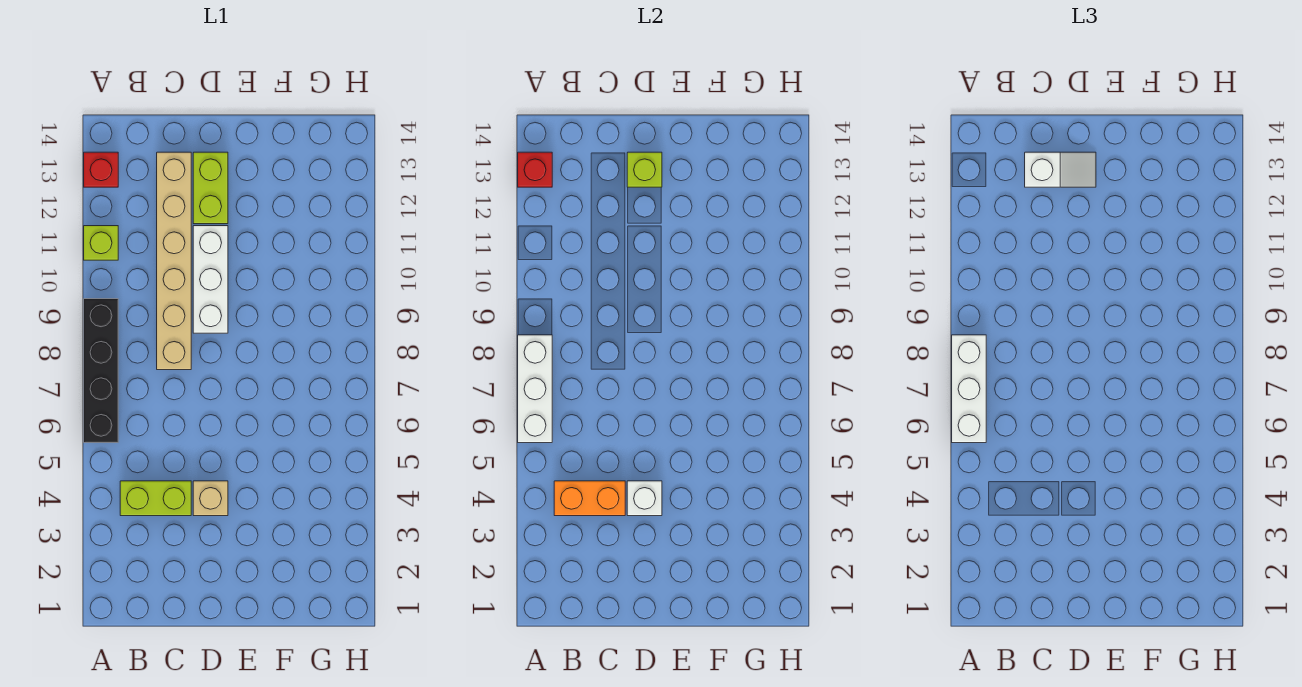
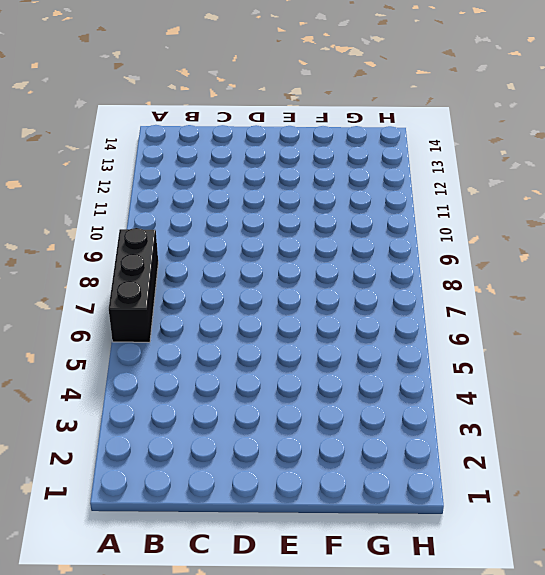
black 1x3 brick [109,228,158,342] -> black 1x4 brick [84,299,118,443]
none -> lime 1x1 brick [84,226,118,260]
none -> red 1x1 brick [84,152,118,187]
none -> lime 1x2 brick [120,481,191,516]

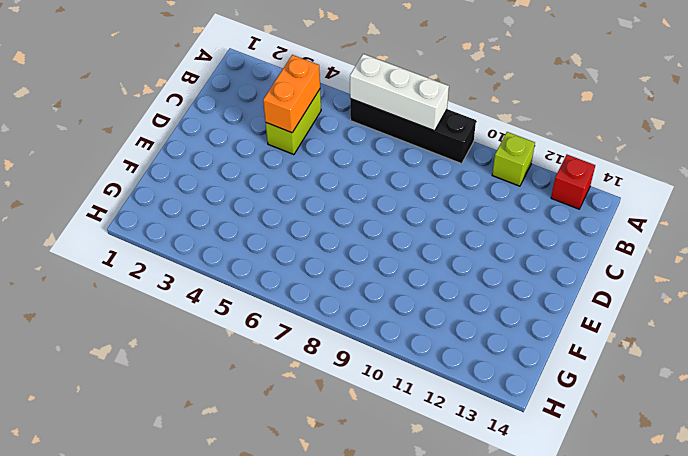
none -> tan 1x6 brick [157,152,191,370]
none -> tan 1x1 brick [193,481,228,516]
none -> white 1x3 brick [193,226,228,333]

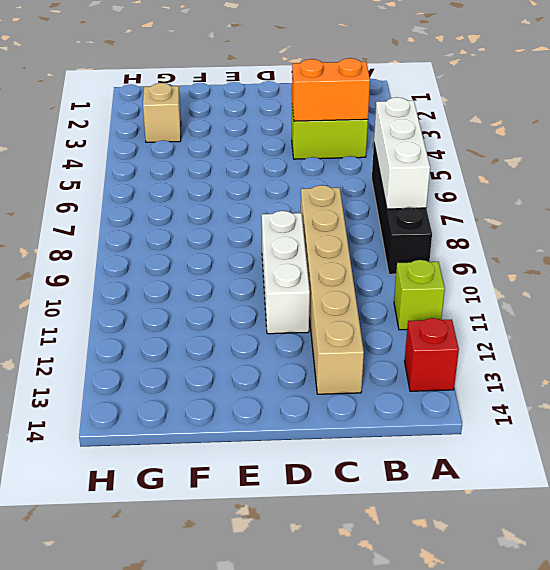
tan 1x1 brick [143,83,181,142] -> tan 1x1 brick moved to [193,481,228,516]
none -> lime 1x2 brick [193,152,228,224]
none -> red 1x1 brick [518,152,552,187]
none -> white 1x1 brick [627,481,662,516]

